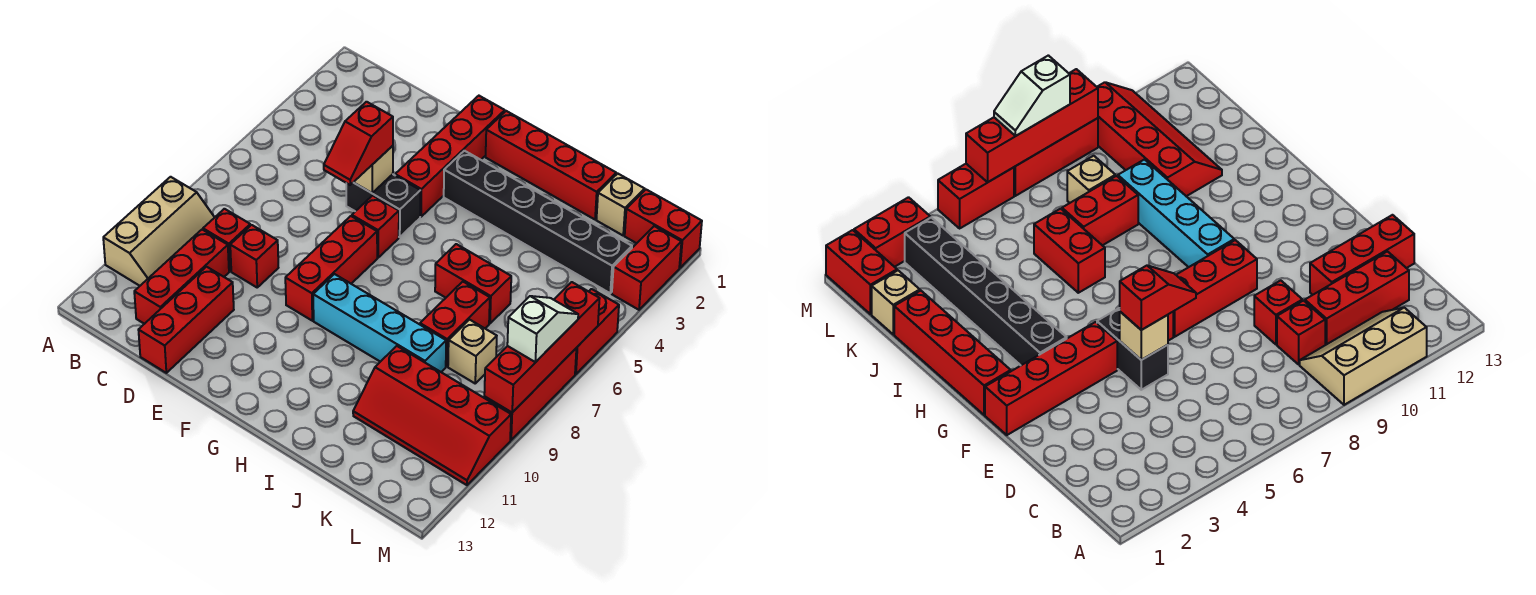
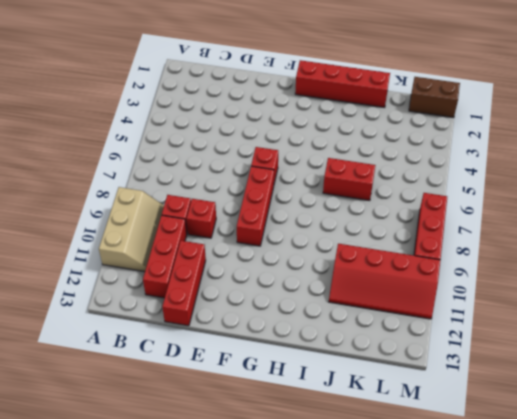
brown 1x2 brick [409,77,460,118] -> red 1x2 brick [625,190,702,268]
none -> black 1x2 brick [346,174,420,237]
none -> red 1x4 brick [395,96,505,217]
none -> black 1x6 brick [444,151,632,293]

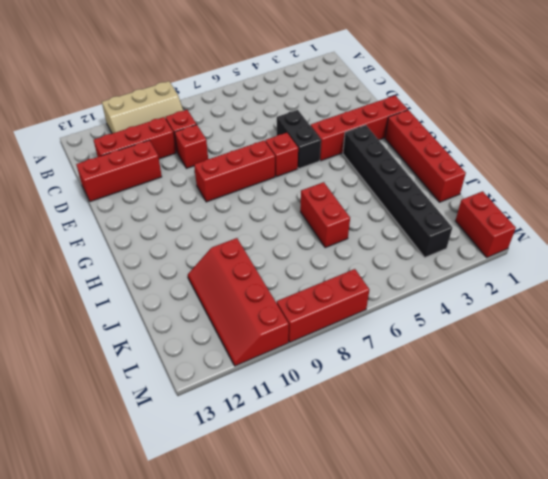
none -> cyan 1x4 brick [313,274,446,372]
none -> red 1x2 brick [420,282,490,366]
none -> tan 1x1 brick [596,174,645,235]

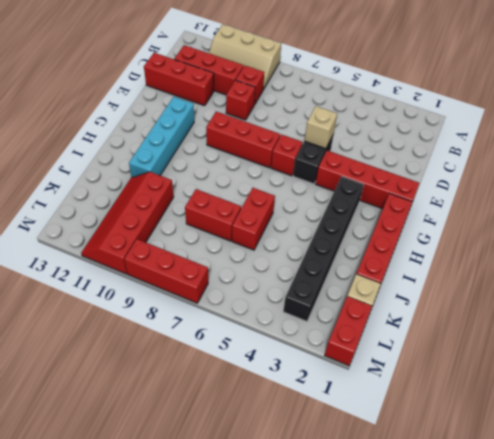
cyan 1x4 brick [129,97,194,178] -> cyan 1x4 brick moved to [313,274,446,372]
none -> tan 1x1 brick [448,320,497,383]
none -> red 1x2 brick [612,226,681,310]
none -> red 1x2 brick [575,289,619,374]

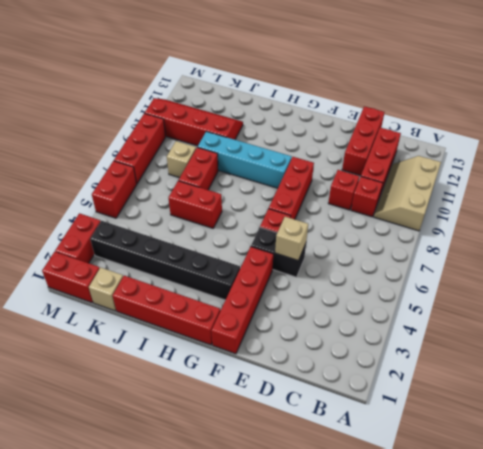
none -> red 1x4 brick [484,282,600,413]
none -> red 1x2 slope [324,102,393,185]
none -> white 1x2 slope [507,296,578,362]

